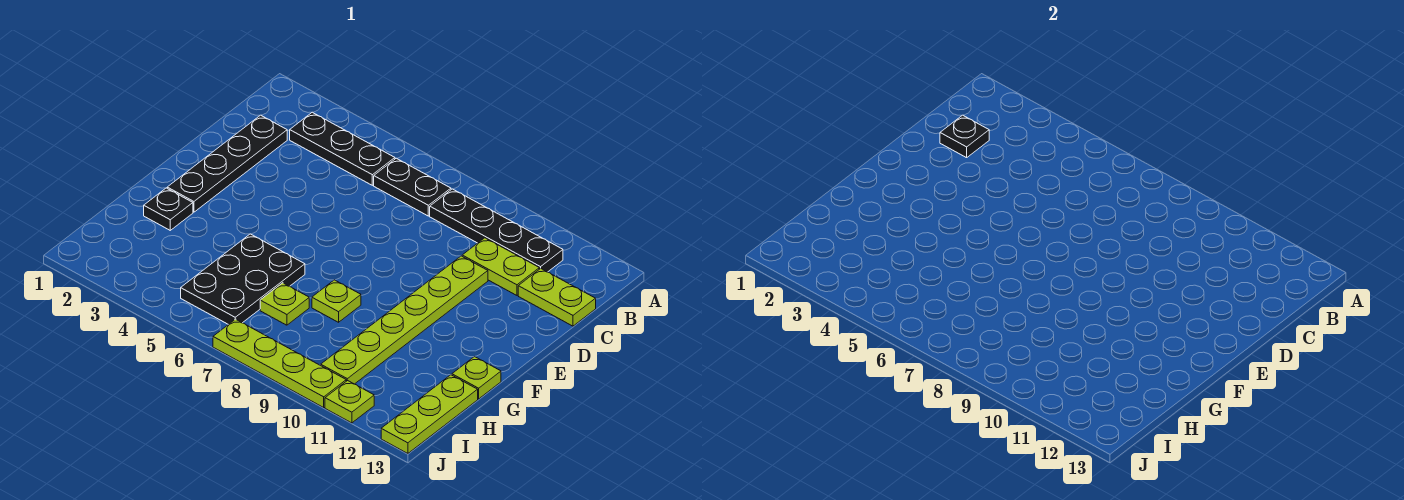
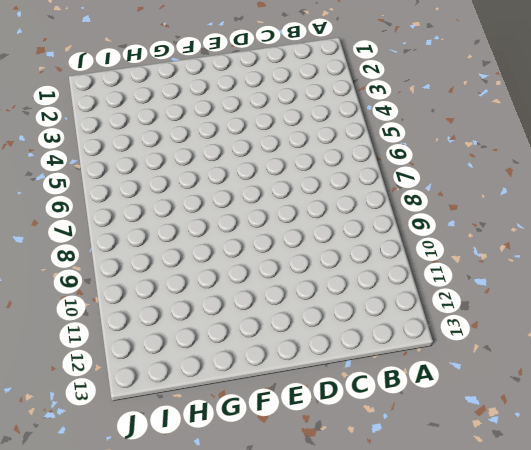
none -> black 1x3 plate [290,112,395,185]
none -> black 1x2 plate [374,158,451,216]
none -> black 1x4 plate [430,189,563,272]

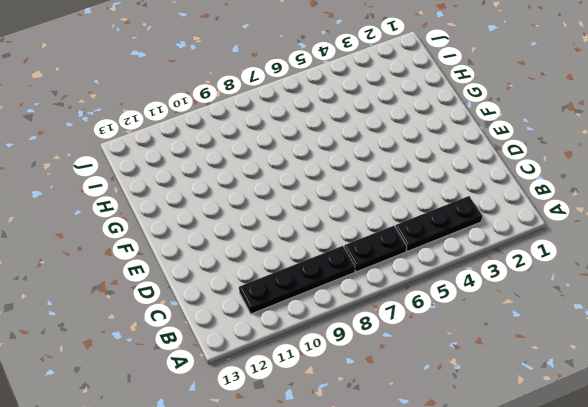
none -> black 1x4 plate [167,115,287,212]
none -> lime 1x2 plate [462,238,539,295]
none -> lime 1x2 plate [518,269,596,326]

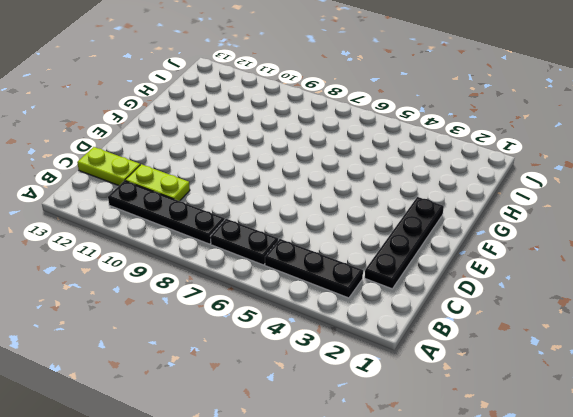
none -> lime 1x6 plate [321,256,488,384]
none -> black 1x1 plate [144,188,193,230]
none -> black 2x3 plate [181,234,305,325]

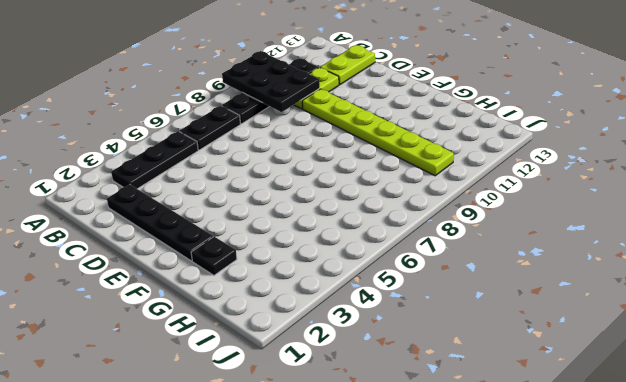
black 2x3 plate [222,51,320,112] -> black 2x3 plate moved to [181,234,305,325]
none -> lime 1x1 plate [312,280,361,322]
none -> lime 1x1 plate [452,356,501,399]
none -> lime 1x1 plate [260,283,309,325]

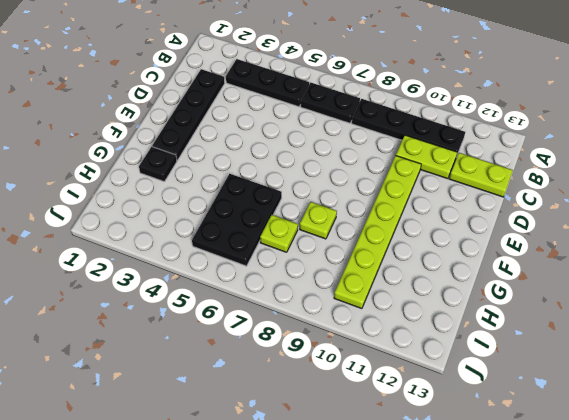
none -> lime 1x1 plate [452,356,501,399]
none -> lime 1x3 plate [381,375,478,454]
none -> lime 1x4 plate [213,319,346,407]

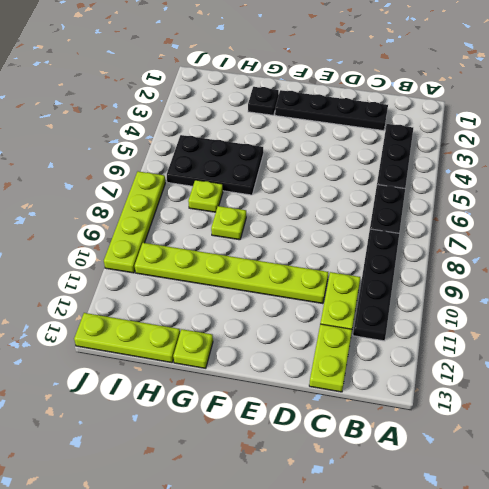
none -> lime 1x1 plate [325,380,374,423]
none -> black 1x1 plate [940,115,989,158]

